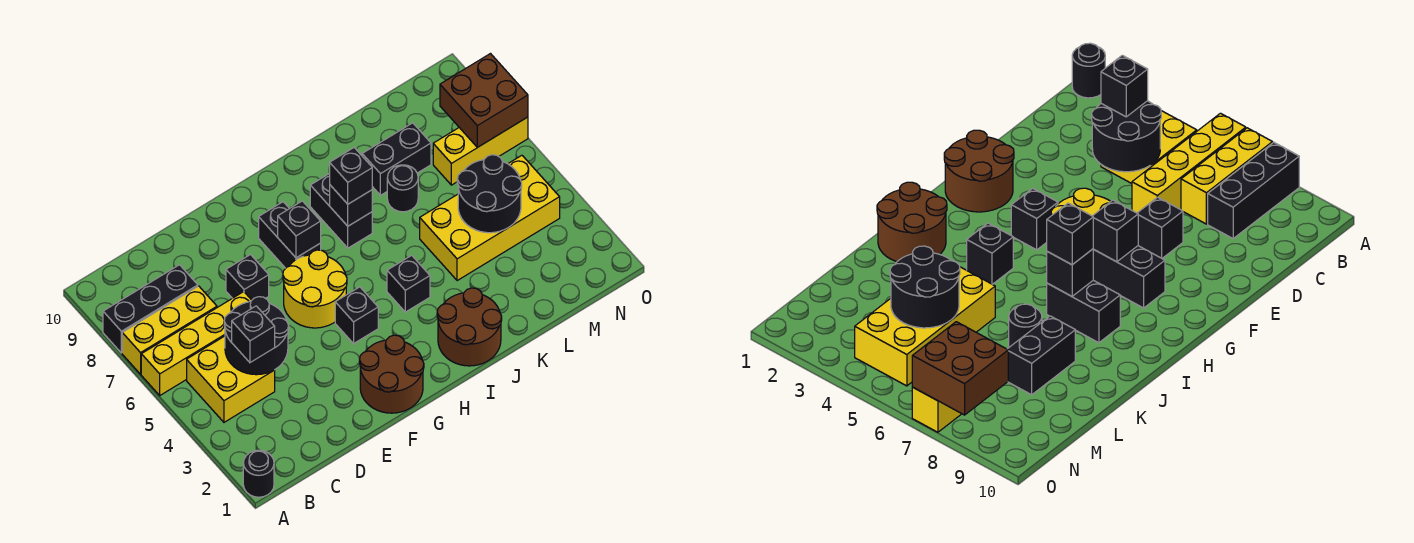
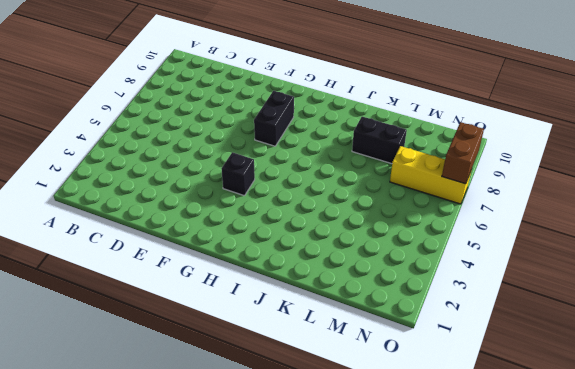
brown 1x2 brick [442,122,484,184] -> brown 2x2 brick [440,54,528,147]
none -> black 1x1 round brick [243,450,274,497]
none -> yellow 1x4 brick [141,292,252,395]
none -> yellow 1x3 brick [122,286,217,374]

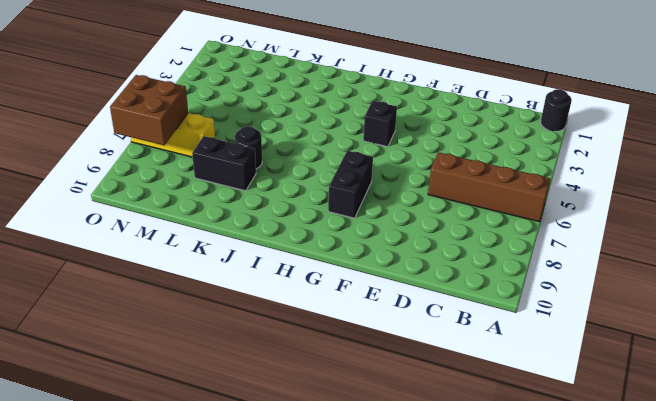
brown 1x4 brick [428,152,550,222] -> yellow 1x4 brick [141,292,252,395]
none -> yellow 1x3 brick [122,286,217,374]
none -> black 1x3 brick [103,265,198,353]
none -> yellow 2x2 brick [187,336,275,422]

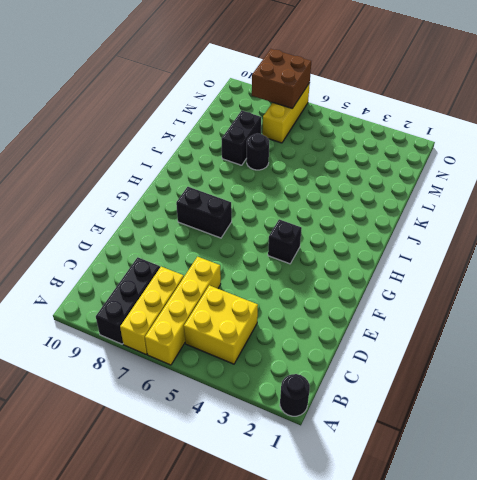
none -> black 1x1 brick [226,255,269,300]
none -> brown 2x2 round brick [360,335,424,413]
none -> yellow 2x2 round brick [283,250,347,328]

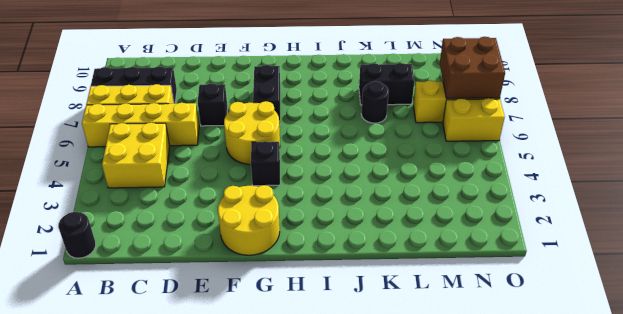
yellow 2x2 round brick [218,185,280,255] -> brown 2x2 round brick [360,335,424,413]
yellow 1x2 brick [443,98,505,141] -> none
none -> brown 2x2 round brick [437,288,502,366]
none -> black 1x1 brick [387,255,430,312]
none -> black 1x2 brick [310,173,372,248]

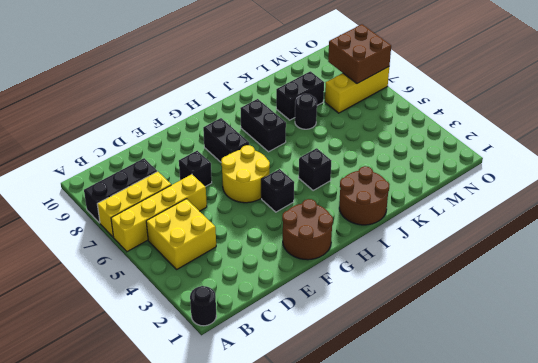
none -> yellow 2x4 brick [420,155,560,281]
none -> black 2x2 round brick [224,297,289,375]
none -> black 1x1 brick [278,201,321,258]

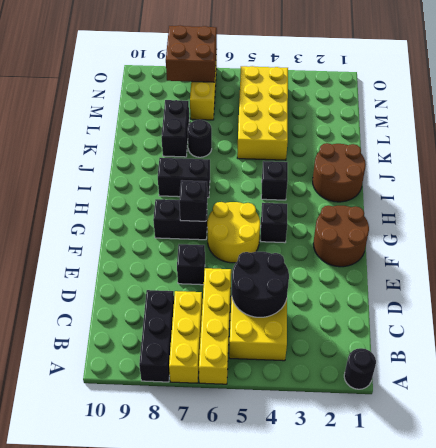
none -> black 1x1 brick [330,185,372,226]
none -> black 2x2 round brick [457,155,522,233]
none -> black 1x1 brick [232,306,275,362]

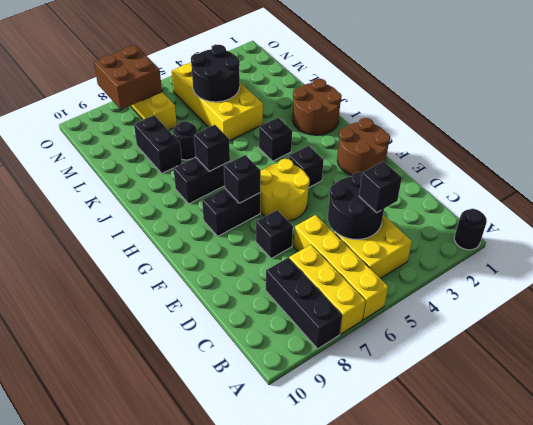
none -> black 1x1 brick [330,148,372,204]

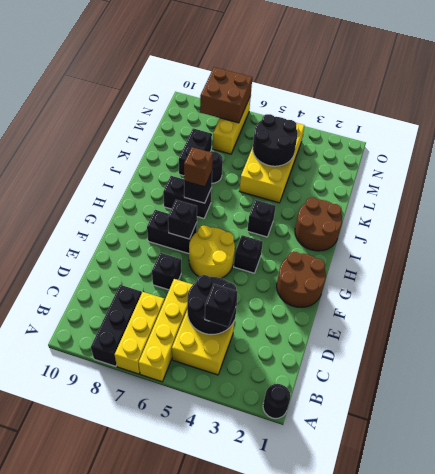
brown 1x1 brick [184,147,213,187] -> black 1x1 brick [330,148,372,204]

